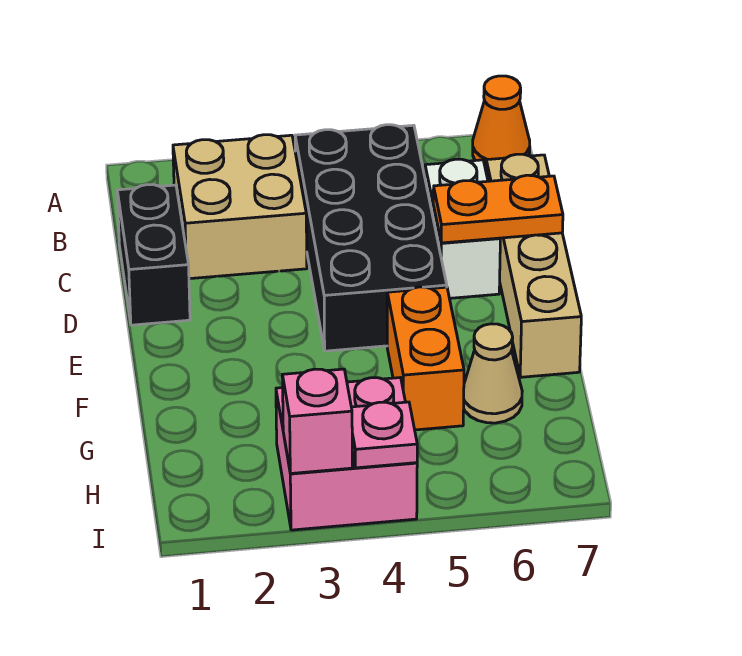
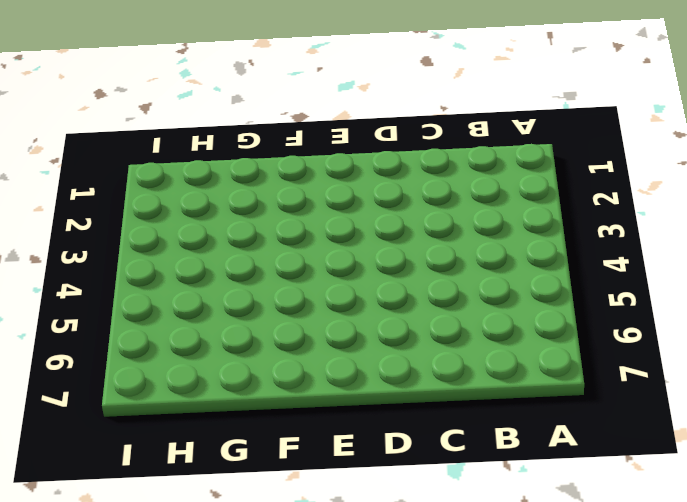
none -> orange 1x1 cone [473,76,530,168]
none -> tan 2x2 brick [173,135,307,279]
none -> black 2x4 brick [295,125,447,351]

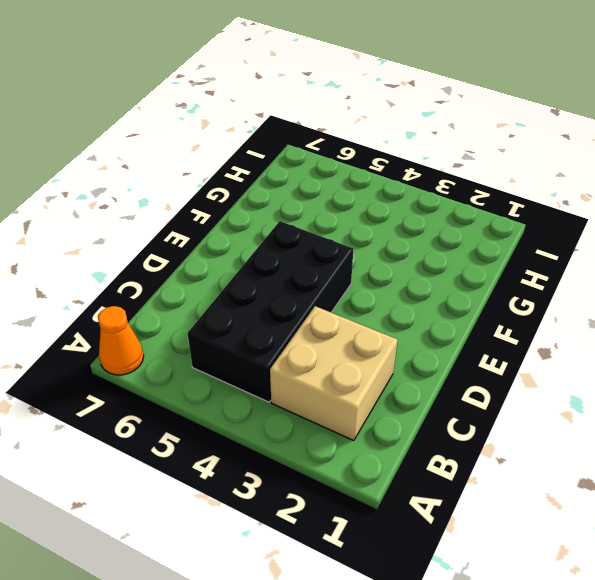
none -> black 1x2 brick [117,185,190,325]
none -> white 1x2 brick [425,159,500,298]
none -> tan 1x4 brick [486,154,581,377]

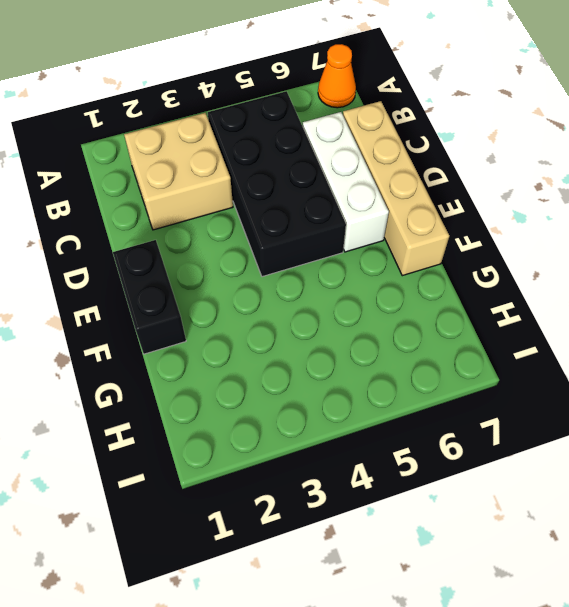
white 1x3 brick [303,112,389,252] -> white 1x2 brick [425,159,500,298]
black 1x2 brick [113,240,186,354] -> black 1x2 brick moved to [117,185,190,325]
none -> orange 1x2 brick [387,287,464,430]
none -> tan 1x1 cone [464,324,522,423]
none -> pink 2x2 brick [276,378,417,530]

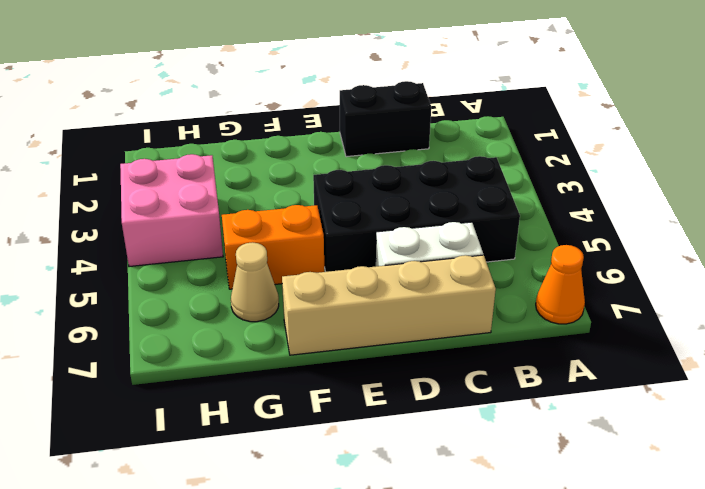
none -> tan 2x2 brick [173,135,307,279]
none -> orange 1x2 plate [433,175,563,243]
none -> pink 1x1 brick [282,369,352,474]

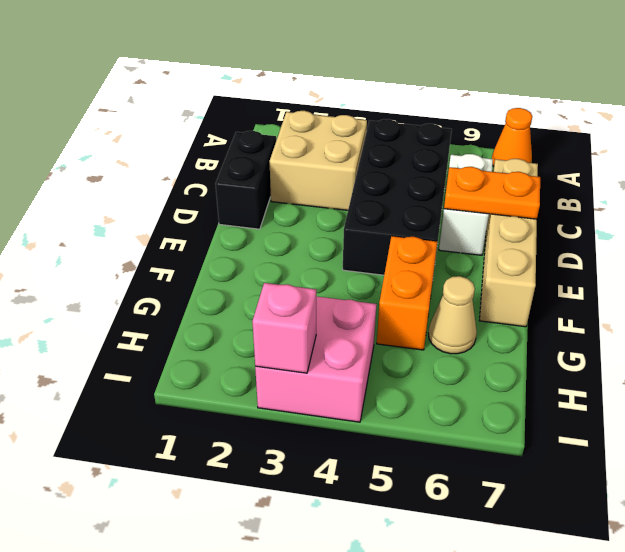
none -> pink 1x1 plate [351,402,417,468]

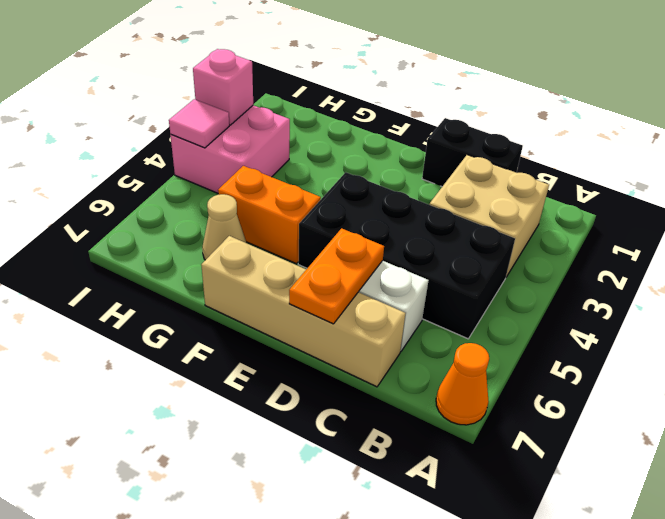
pink 1x1 tile [169,99,229,148] -> pink 1x1 plate [351,402,417,468]

